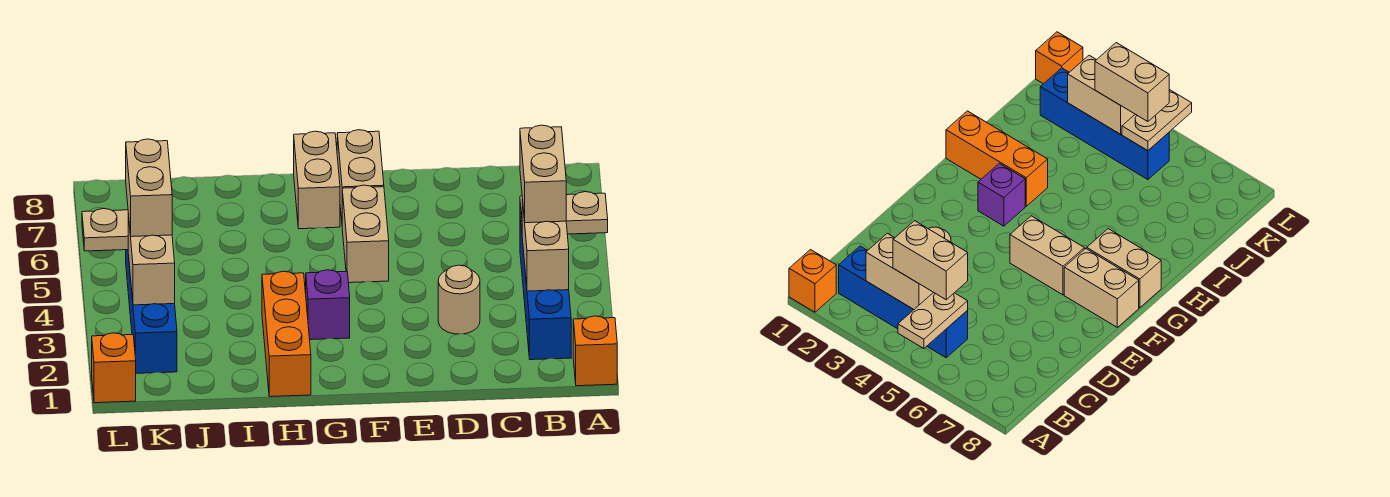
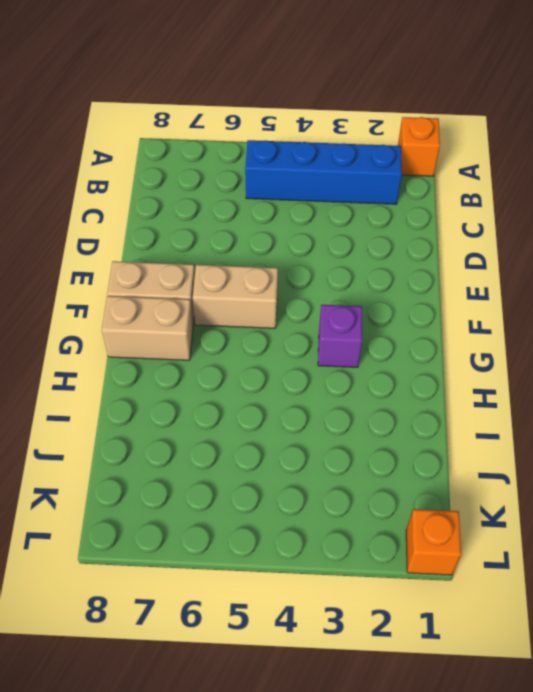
none -> tan 1x1 round brick [438,265,480,334]
none -> orange 1x3 brick [262,271,311,397]
none -> blue 1x4 brick [126,250,177,373]

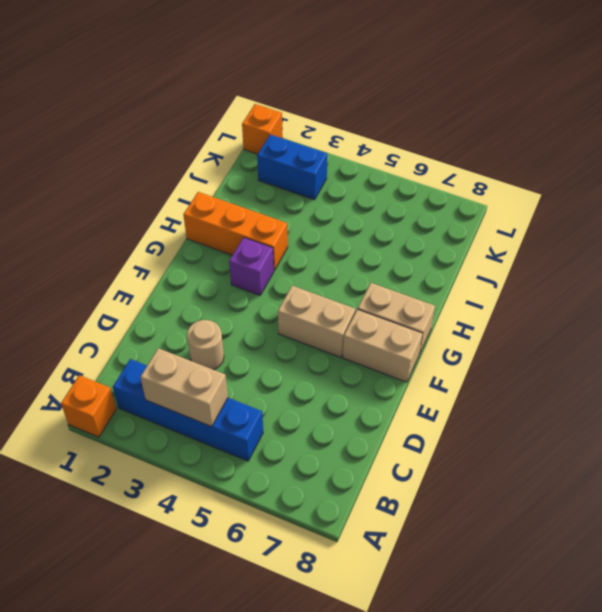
blue 1x2 brick [257,134,327,200] -> blue 1x4 brick [126,250,177,373]
none -> tan 1x2 plate [520,192,608,234]
none -> tan 1x2 brick [128,214,175,305]
none -> tan 1x2 plate [82,209,128,251]

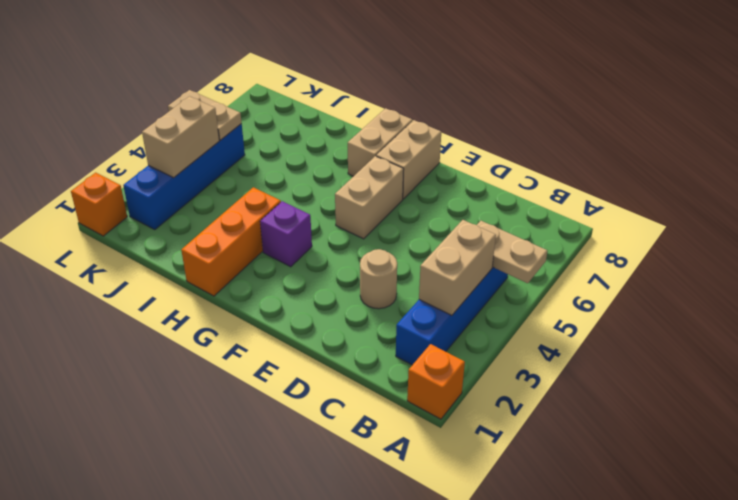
none -> tan 1x2 brick [520,125,566,223]
none -> tan 1x2 brick [126,139,172,237]

